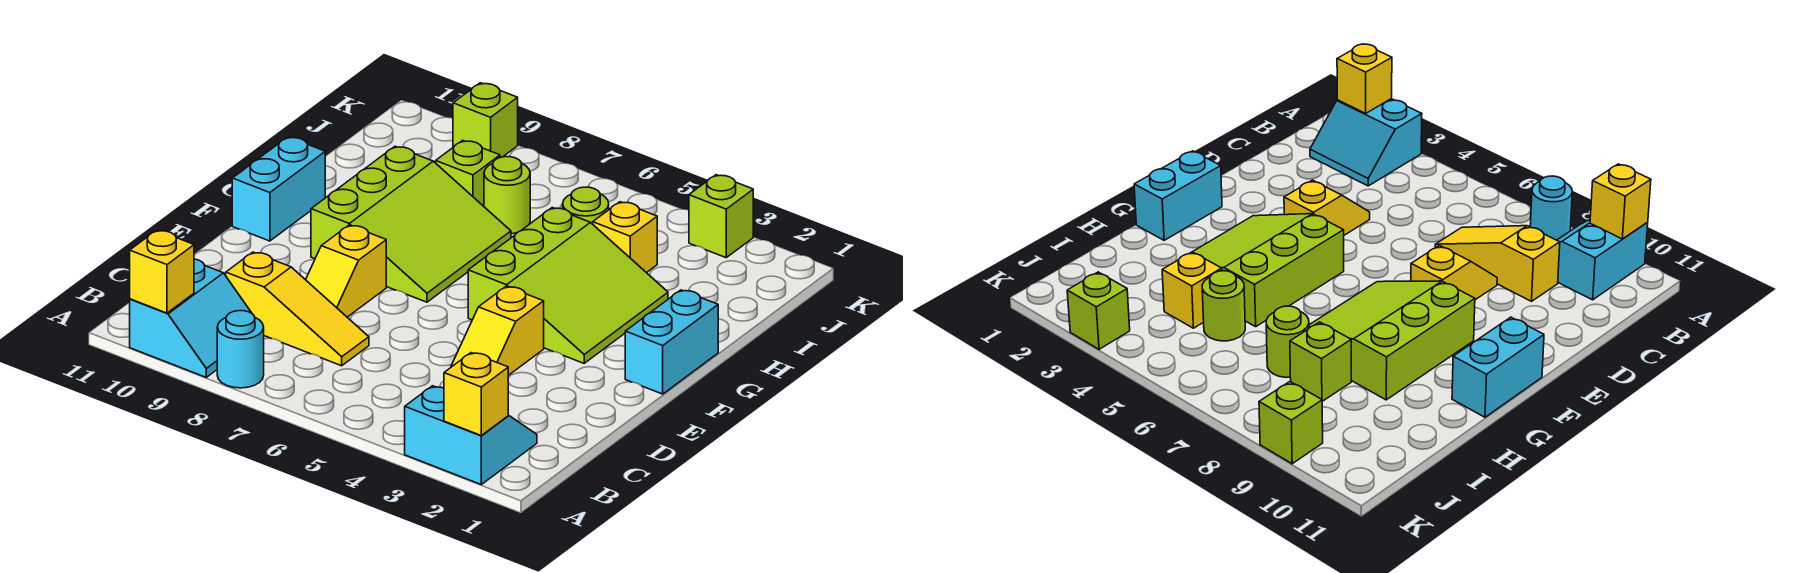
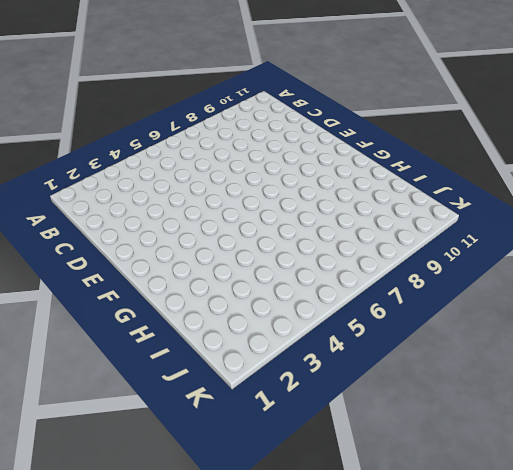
none -> cyan 2x2 slope [405,386,537,484]
none -> cyan 1x1 round brick [217,311,264,388]
none -> cyan 2x2 slope [130,259,251,377]

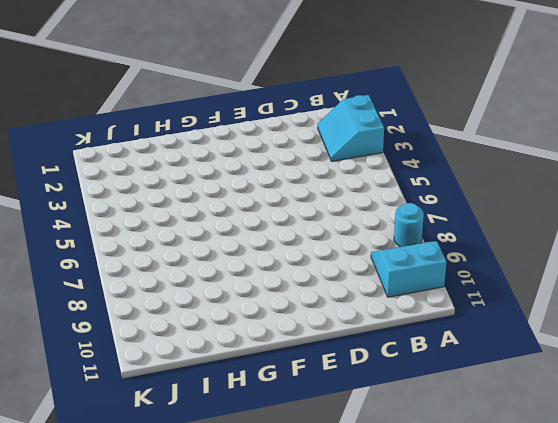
none -> yellow 1x3 slope [226,252,369,366]
none -> yellow 1x2 slope [451,286,544,375]
none -> yellow 1x2 slope [306,225,386,317]

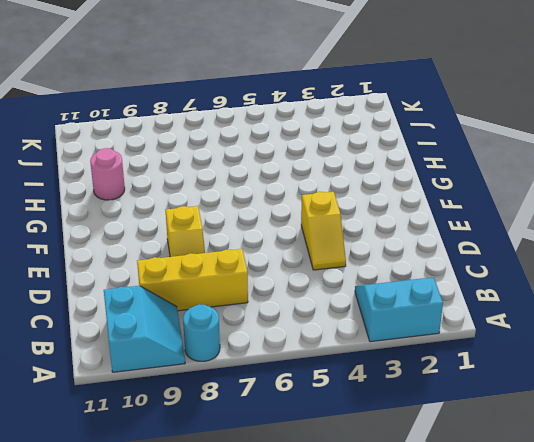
yellow 1x3 brick [137,249,248,311] -> yellow 1x3 slope [226,252,369,366]
pink 1x1 round brick [90,148,125,200] -> none
none -> cyan 1x2 brick [625,290,718,394]
none -> lime 3x3 slope [468,208,668,363]
none -> lime 3x3 slope [311,146,511,302]

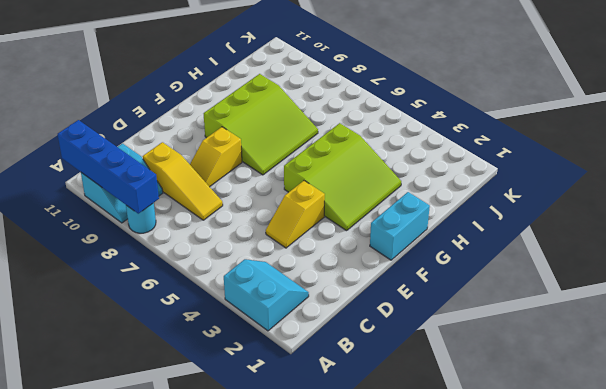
blue 1x4 brick [58,120,159,214] -> yellow 1x1 brick [130,230,194,313]
none -> cyan 1x2 brick [232,137,325,241]
none -> yellow 1x1 brick [593,202,657,273]
none -> lime 1x1 round brick [563,187,609,224]

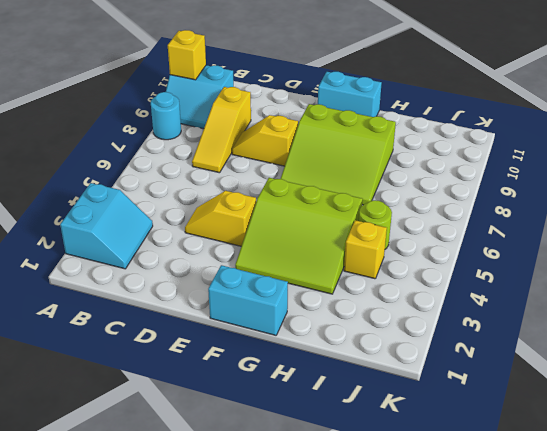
none -> lime 1x1 round brick [484,157,530,234]
none -> lime 1x1 brick [436,140,500,206]
none -> lime 1x1 brick [689,175,753,258]

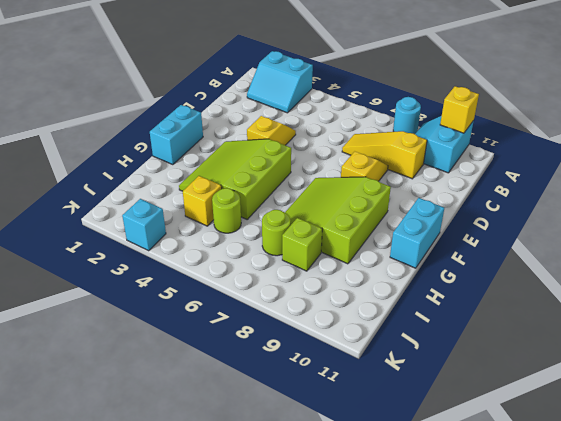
cyan 1x1 brick [122,199,166,251] -> lime 1x1 brick [689,175,753,258]
none -> lime 1x1 brick [453,83,518,157]
none -> yellow 1x1 brick [444,353,508,435]

